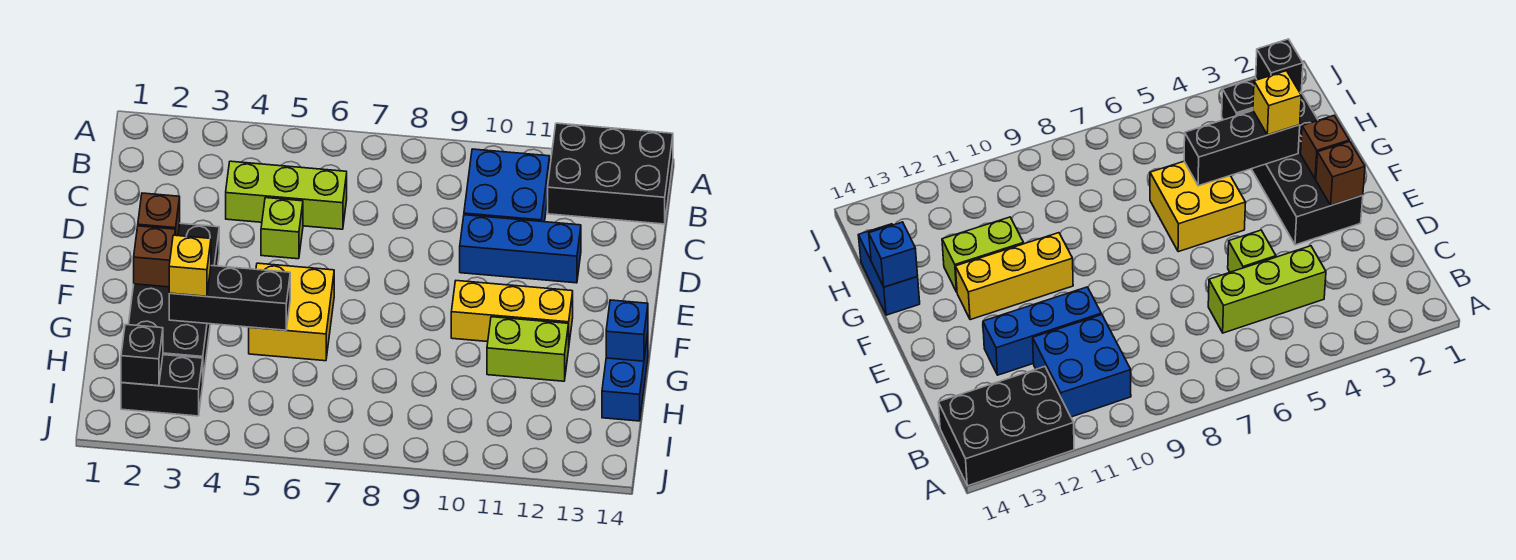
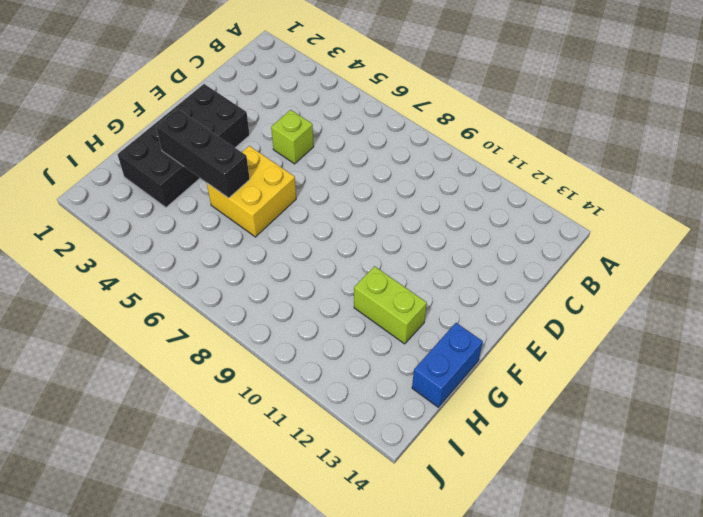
none -> black 2x3 brick [548,123,673,224]
none -> blue 2x2 brick [464,149,550,222]
none -> lime 1x3 brick [226,161,347,229]

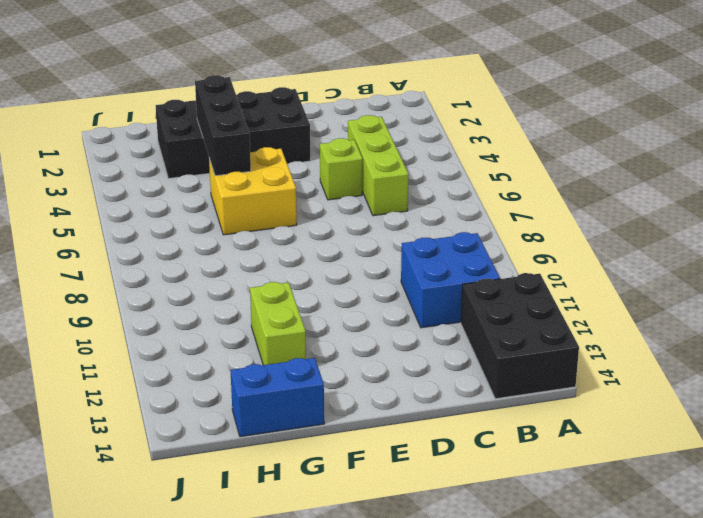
none -> blue 1x3 brick [460,215,581,283]
none -> yellow 1x3 brick [451,281,573,342]
none -> black 1x2 brick [121,355,203,416]

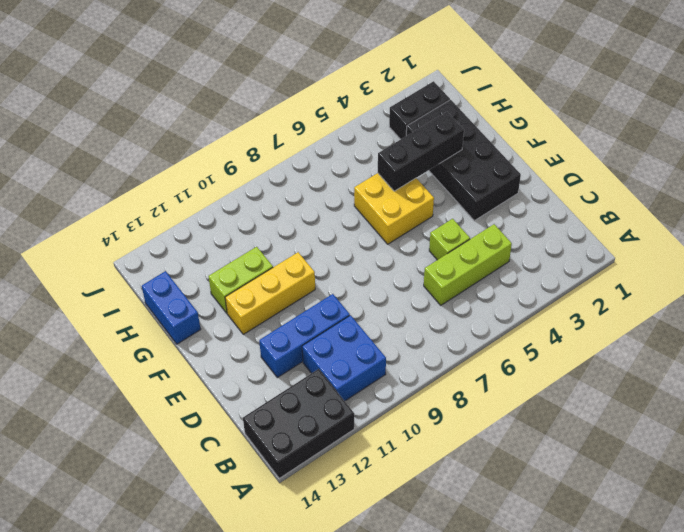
none -> brown 1x1 brick [138,193,180,236]
none -> brown 1x1 brick [134,226,175,287]
none -> blue 1x1 brick [606,300,648,361]

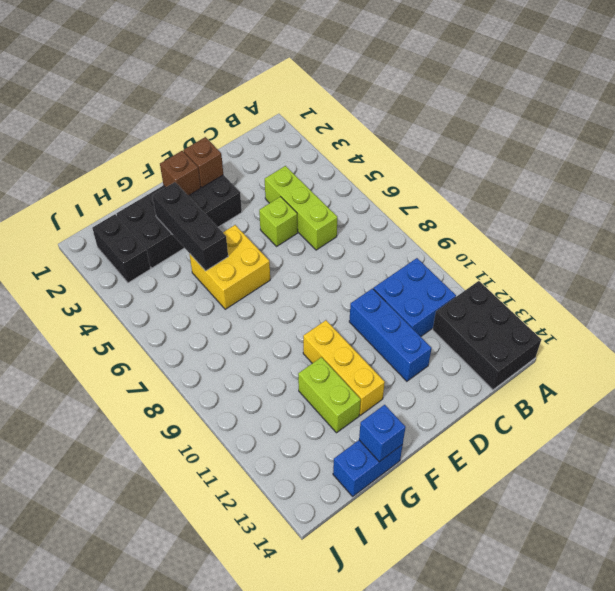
none -> black 1x1 brick [121,324,163,386]
none -> yellow 1x1 brick [169,235,211,296]

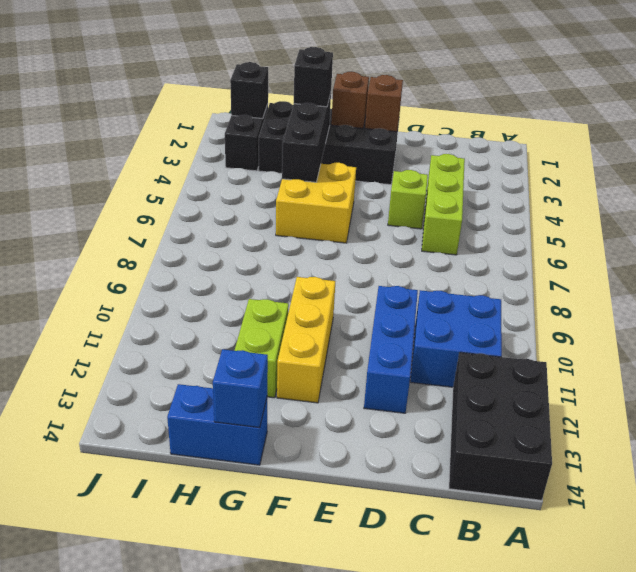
black 1x1 brick [294,47,333,107] -> yellow 1x1 brick [169,235,211,296]

